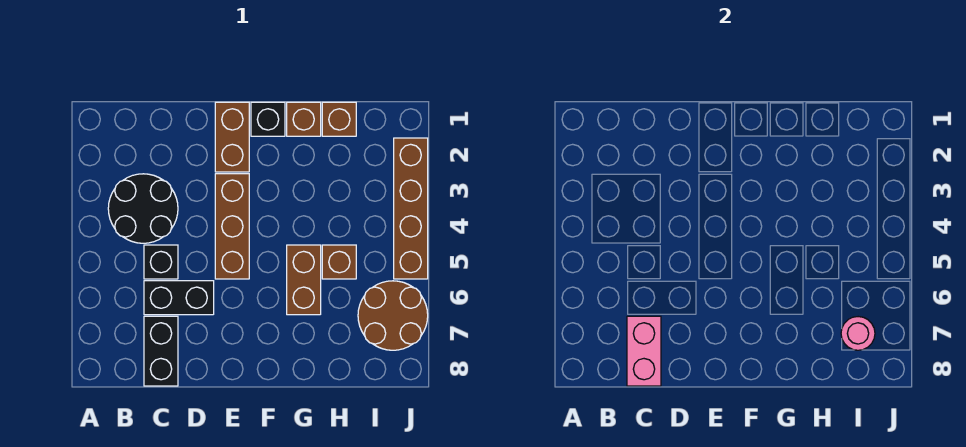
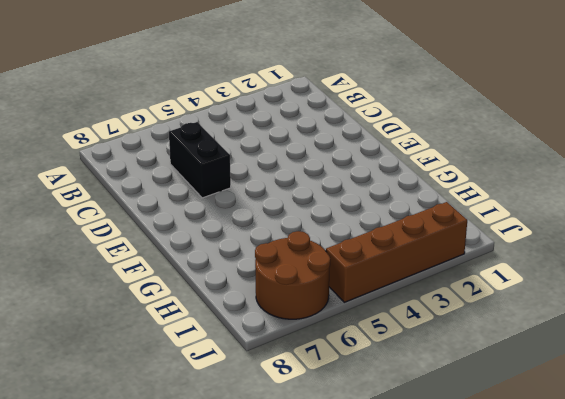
none -> black 2x2 round brick [108,174,178,243]
none -> black 1x1 brick [144,245,178,279]
none -> black 1x2 brick [144,316,178,386]

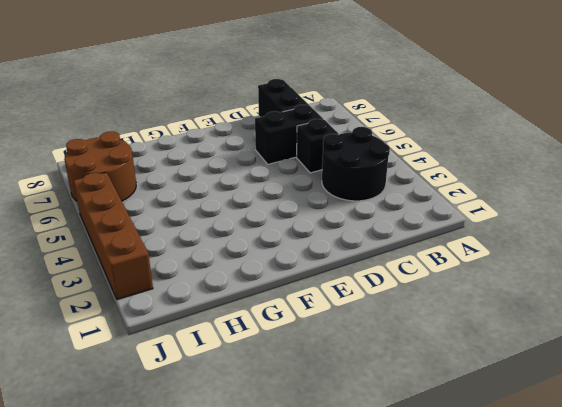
none -> brown 1x2 brick [215,102,249,172]
none -> brown 1x3 brick [215,174,249,279]
none -> black 1x1 brick [251,102,285,136]

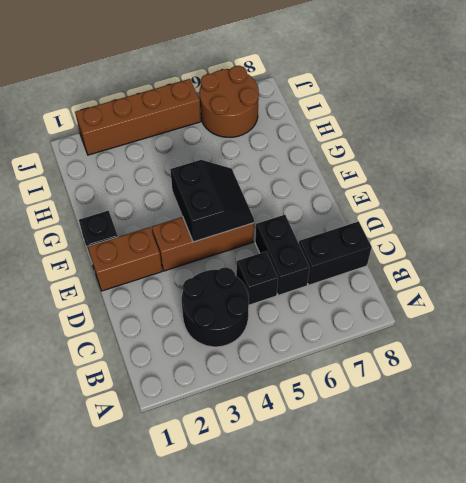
black 2x2 slope [170,160,254,242] -> none
none -> brown 1x1 brick [287,102,321,136]
none -> brown 1x2 brick [287,245,321,315]
none -> brown 1x1 brick [322,102,356,136]

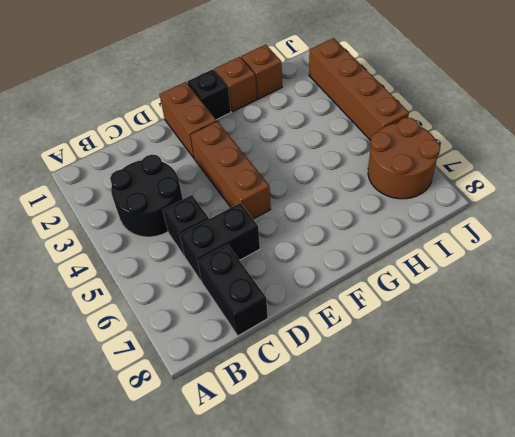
none -> brown 1x2 brick [287,245,321,315]
none -> brown 1x1 brick [322,245,356,279]
none -> pink 1x2 brick [627,316,661,386]

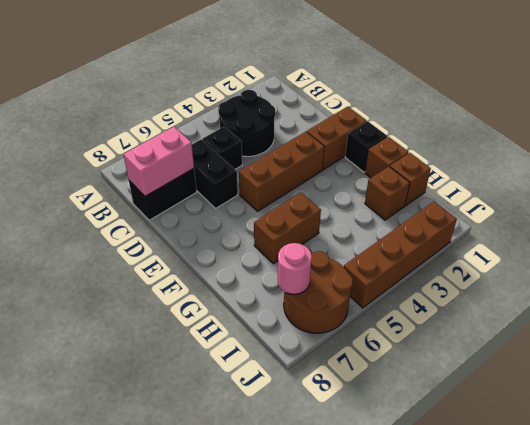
brown 1x1 brick [365,166,410,220] -> brown 1x1 brick moved to [322,245,356,279]

